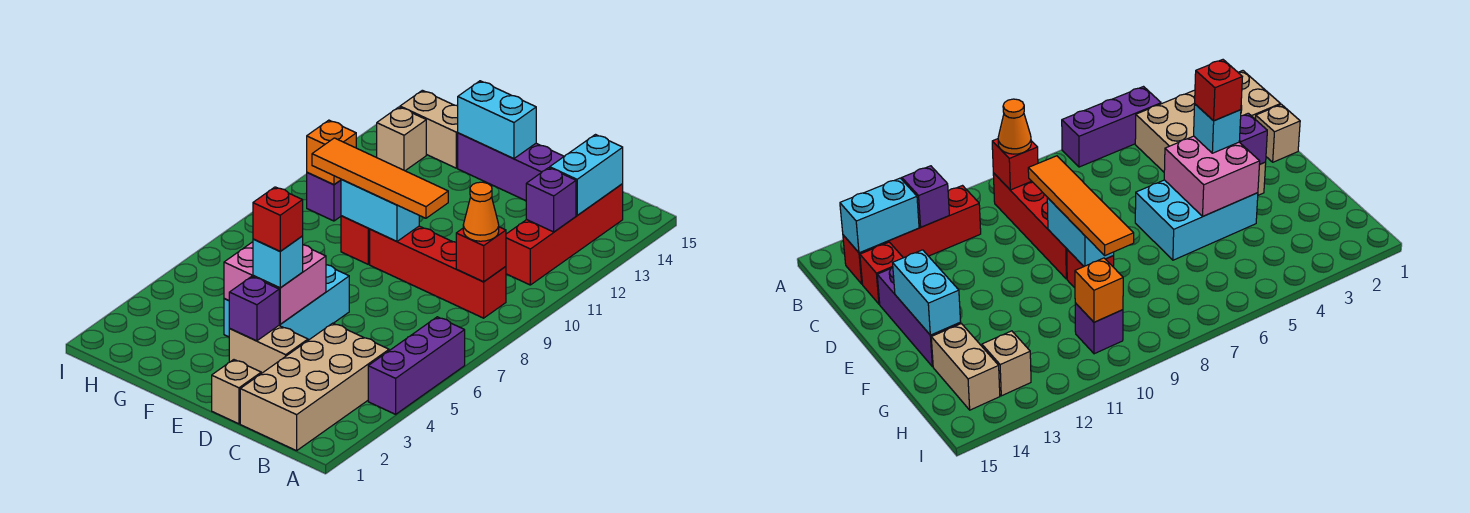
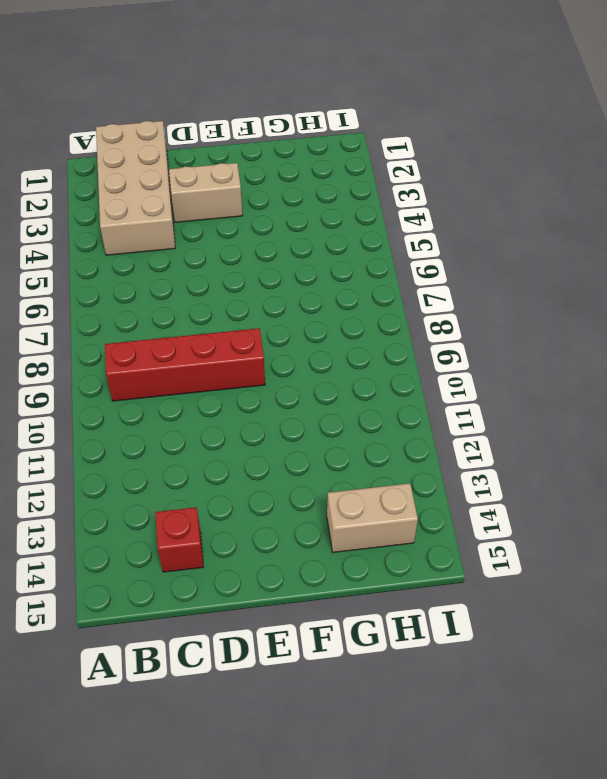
none -> purple 1x3 brick [368,317,465,414]
none -> red 1x4 brick [506,184,623,285]
none -> tan 1x1 brick [212,360,261,424]

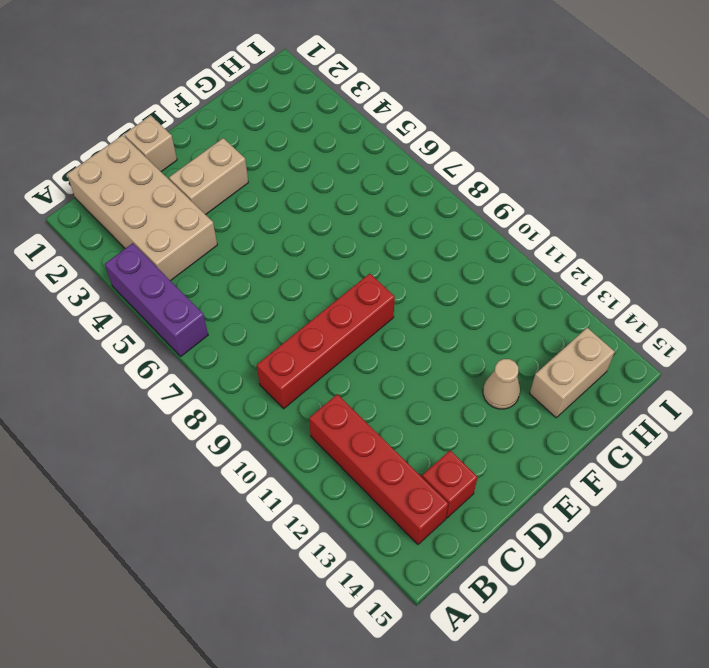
tan 1x1 cone [483,359,520,409] -> none
none -> purple 1x3 brick [458,133,564,201]
none -> cyan 2x3 brick [224,265,349,340]
none -> red 1x1 brick [341,216,370,264]

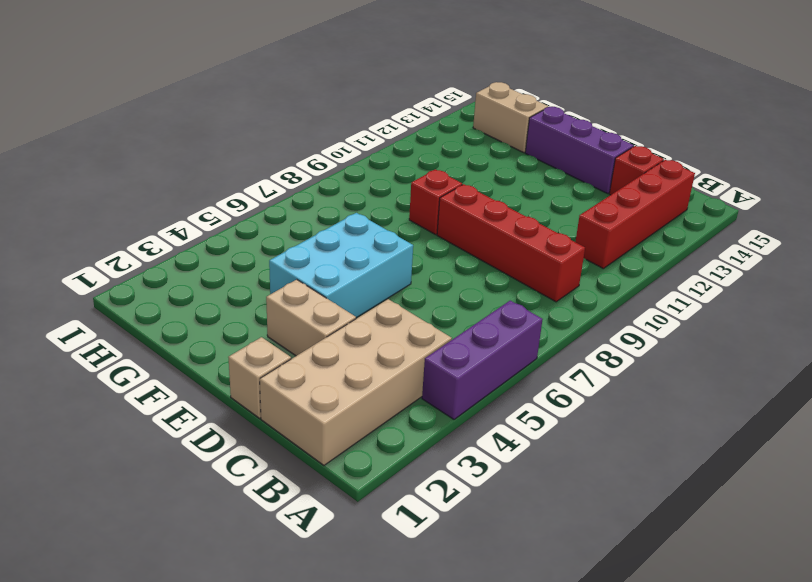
none -> purple 1x1 brick [307,173,341,221]
none -> tan 1x1 brick [377,107,426,171]
none -> red 1x1 brick [456,227,506,282]

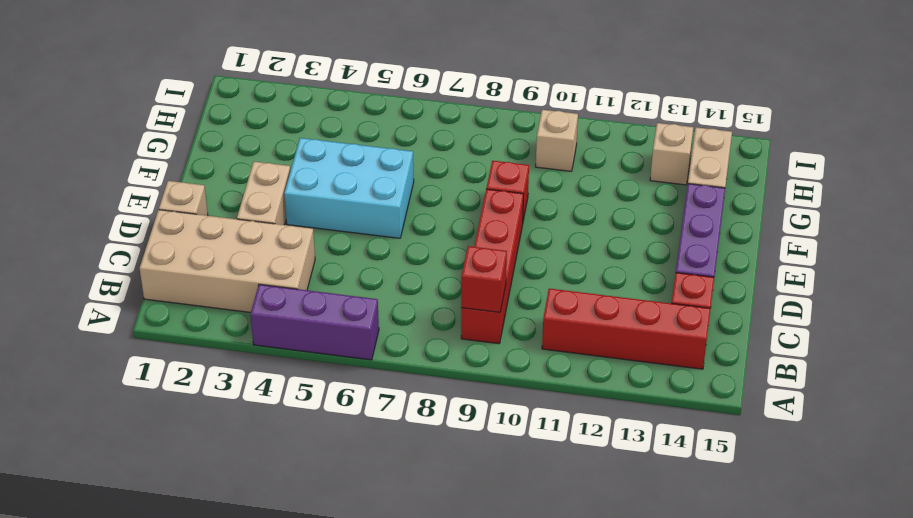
tan 1x1 brick [536,110,578,171] -> purple 1x1 brick [307,173,341,221]
none -> purple 1x1 brick [526,168,576,232]
none -> cyan 1x2 brick [550,135,623,215]
none -> purple 1x1 brick [229,276,279,341]

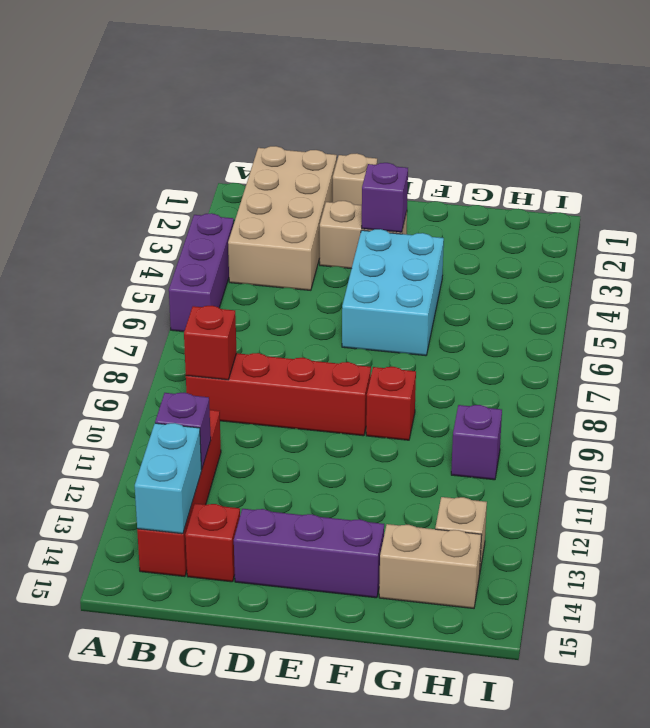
none -> pink 2x2 brick [224,242,326,324]
none -> cyan 1x2 brick [341,179,419,241]
none -> cyan 1x2 brick [458,81,536,159]

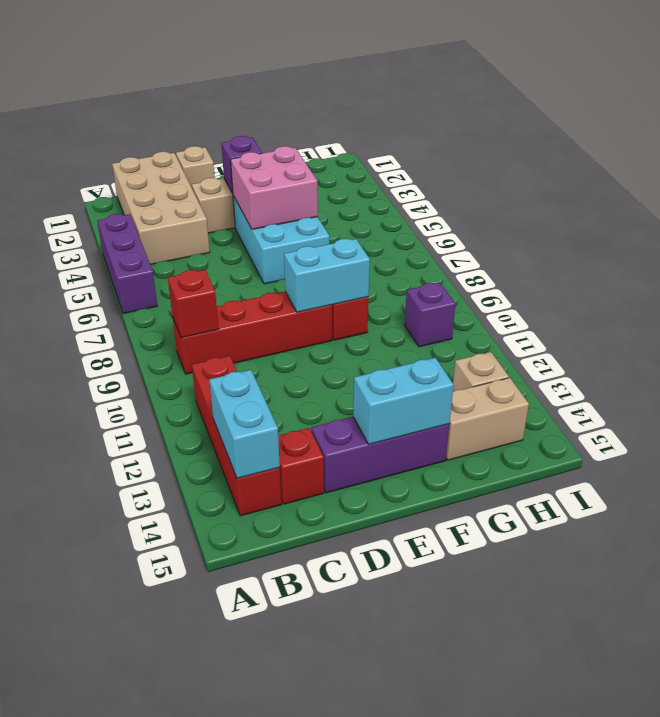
none -> purple 1x1 brick [526,168,576,232]
none -> orange 1x1 brick [307,120,356,185]
none -> orange 1x1 cone [463,182,499,241]

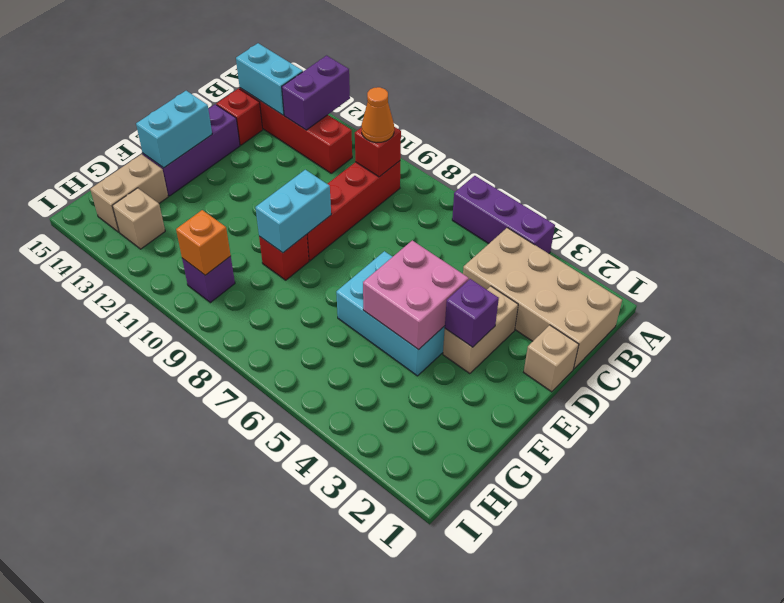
purple 1x2 brick [282,56,350,130] -> purple 1x1 brick [526,168,576,232]
none -> orange 1x4 tile [312,138,448,218]
none -> cyan 1x1 brick [253,236,303,288]
none -> red 1x1 brick [253,187,303,251]

